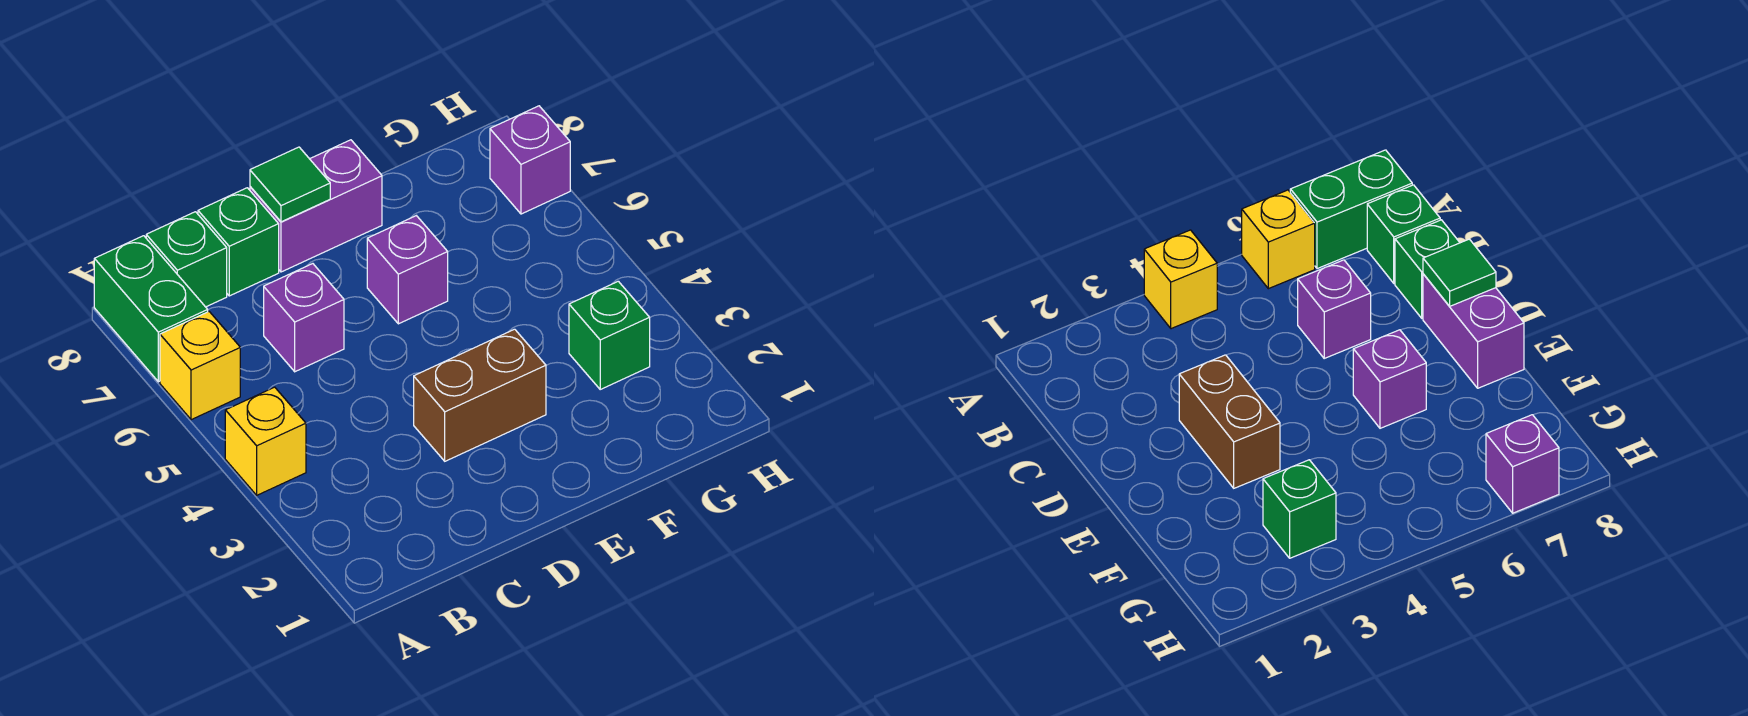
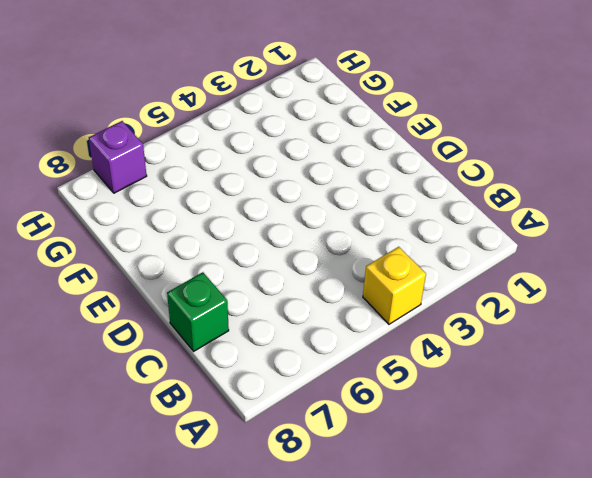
none -> yellow 1x1 brick [160,312,240,420]
none -> green 1x2 brick [94,236,208,382]
none -> green 1x1 brick [146,212,227,307]

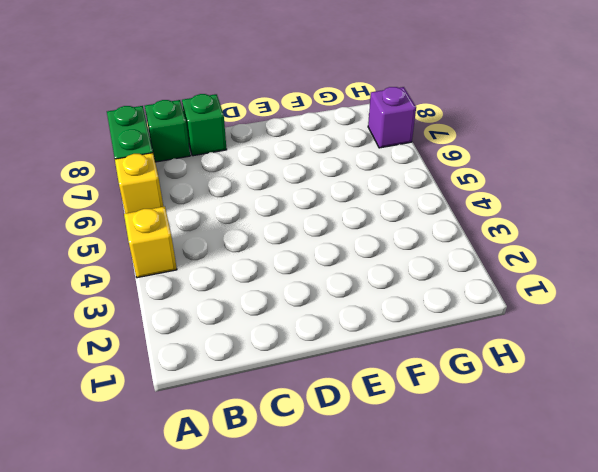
none -> purple 1x1 brick [264,264,344,372]
none -> brown 1x2 brick [414,329,546,461]
none -> purple 1x2 brick [250,140,382,272]

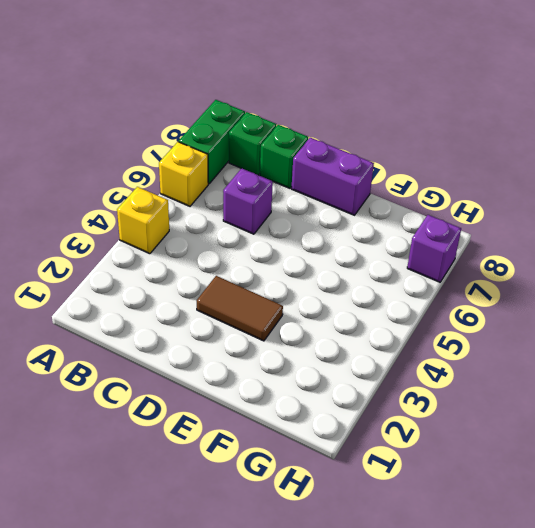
brown 1x2 tile [197,276,283,341] -> brown 1x2 brick [414,329,546,461]
none -> purple 1x1 brick [367,216,448,324]
none -> green 1x1 brick [569,281,650,389]
none -> green 1x1 tile [250,147,330,222]

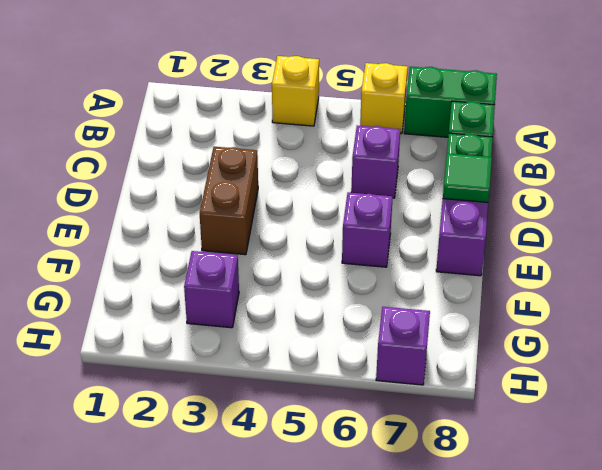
purple 1x1 brick [184,251,239,328] -> green 1x1 brick [569,281,650,389]

